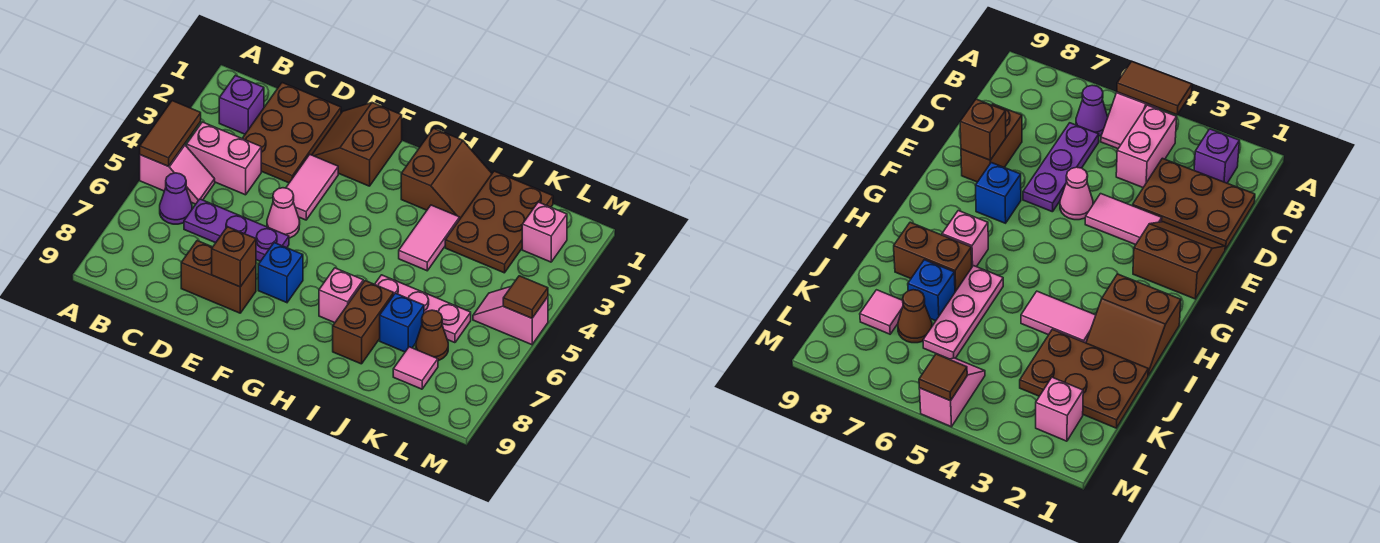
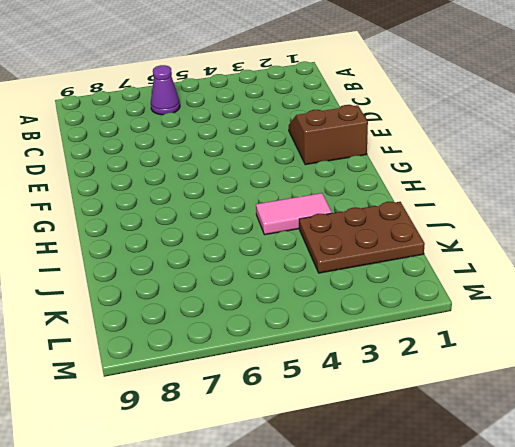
none -> pink 1x2 slope [140,145,215,204]
none -> purple 1x1 brick [219,75,264,134]
none -> pink 1x2 brick [187,122,261,195]

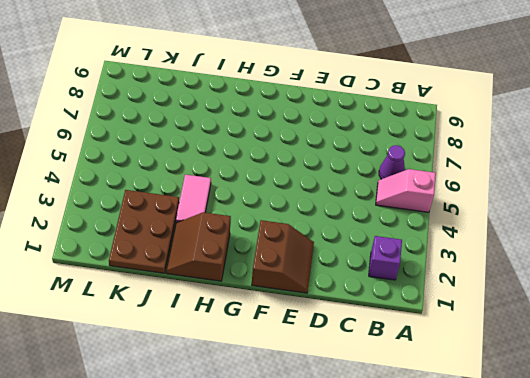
none -> pink 1x2 brick [187,122,261,195]
none -> brown 2x3 plate [242,83,341,183]
none -> purple 1x3 plate [184,199,289,261]

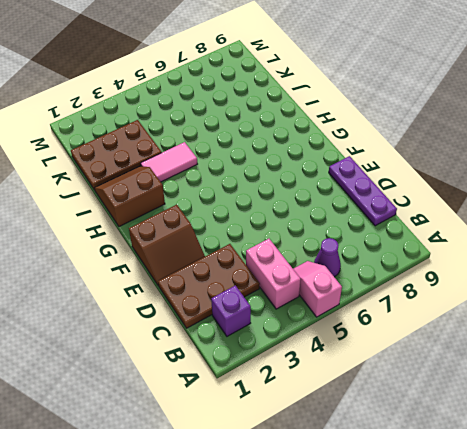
purple 1x3 plate [329,156,397,226] -> purple 1x3 plate moved to [184,199,289,261]
none -> brown 1x2 brick [181,241,256,313]
none -> pink 1x2 tile [286,155,338,220]
none -> pink 1x1 cone [267,188,300,238]

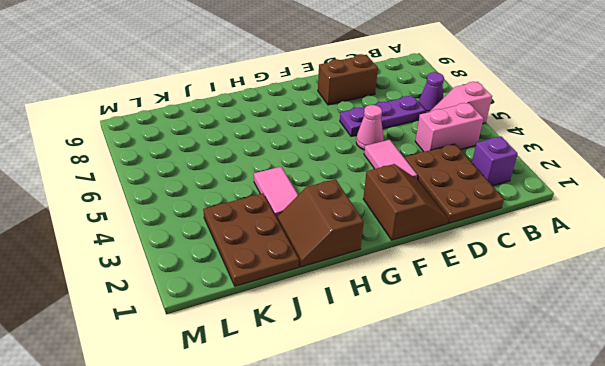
none -> blue 1x1 brick [258,243,303,303]
none -> pink 1x1 brick [319,268,363,323]
none -> pink 1x3 plate [375,275,471,343]

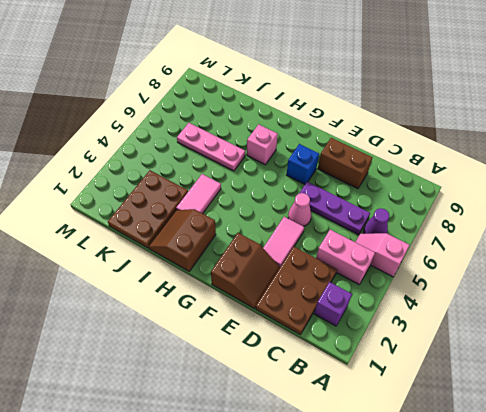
none -> brown 1x2 brick [333,281,394,364]
none -> blue 1x1 brick [380,293,424,352]
none -> brown 1x1 cone [416,310,448,361]

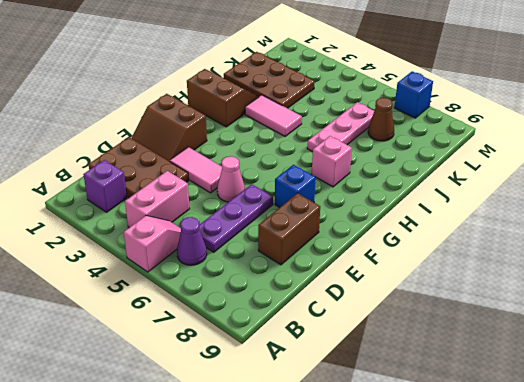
blue 1x1 brick [395,71,433,118] -> blue 1x1 brick moved to [380,293,424,352]
none -> brown 1x2 brick [333,281,394,364]
none -> pink 1x1 tile [393,347,438,389]
none -> pink 1x1 brick [522,202,567,262]

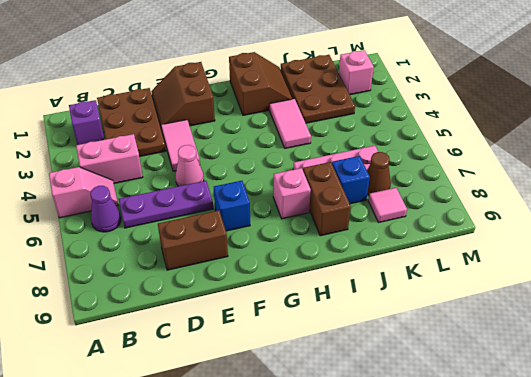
none -> pink 1x2 slope [473,287,548,345]
none -> brown 1x2 tile [140,101,201,166]
none -> brown 1x1 brick [212,227,256,287]

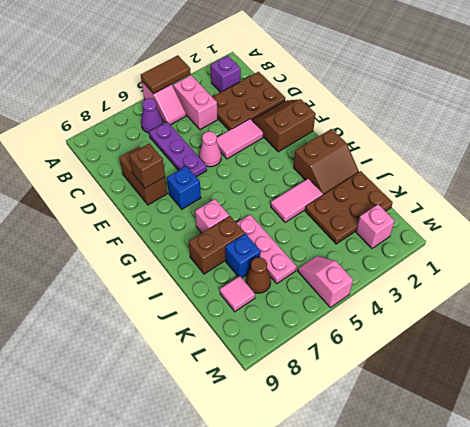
none -> brown 1x1 tile [503,276,548,318]

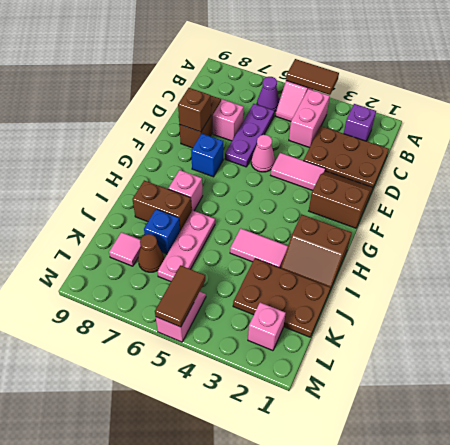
pink 1x1 brick [213,99,244,141] -> none
brown 1x2 tile [155,265,205,327] -> brown 1x1 tile [503,276,548,318]

